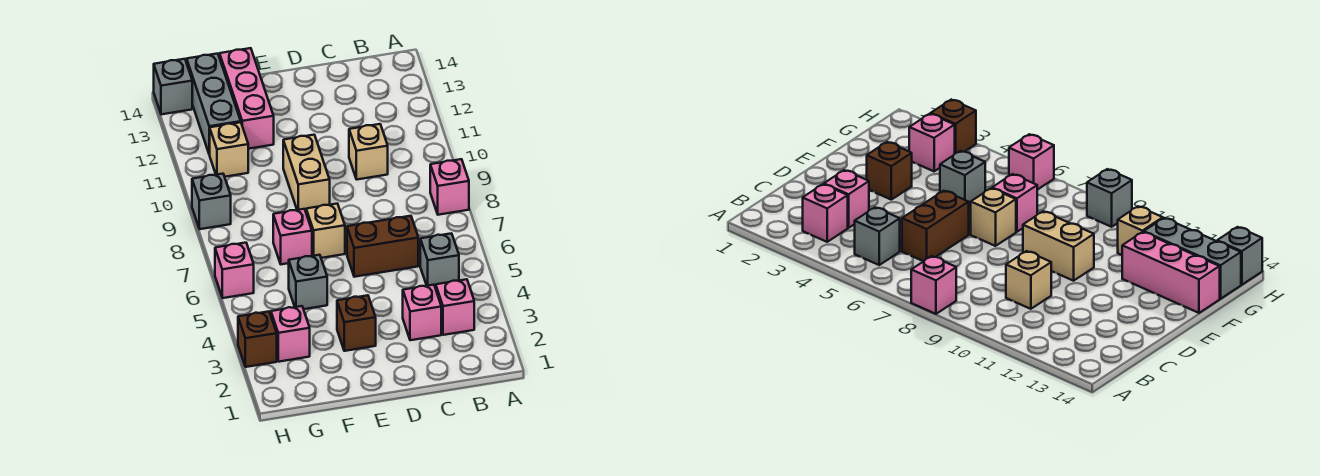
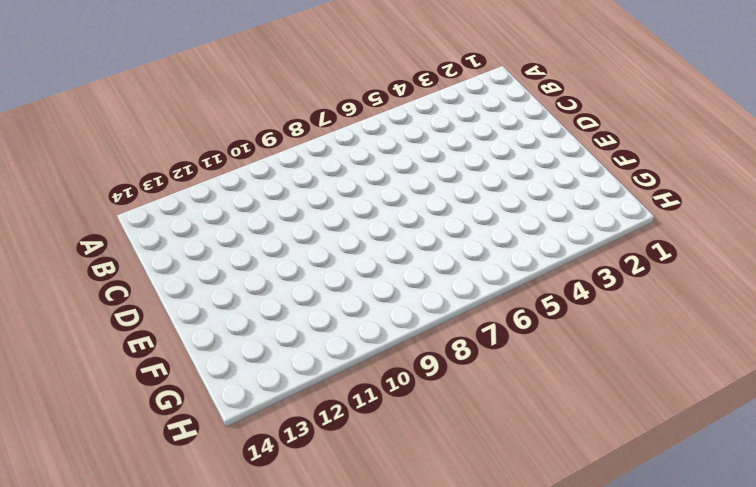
none -> pink 1x1 brick [430,159,469,215]
none -> pink 1x1 brick [436,279,474,335]
none -> grey 1x1 brick [420,233,459,288]

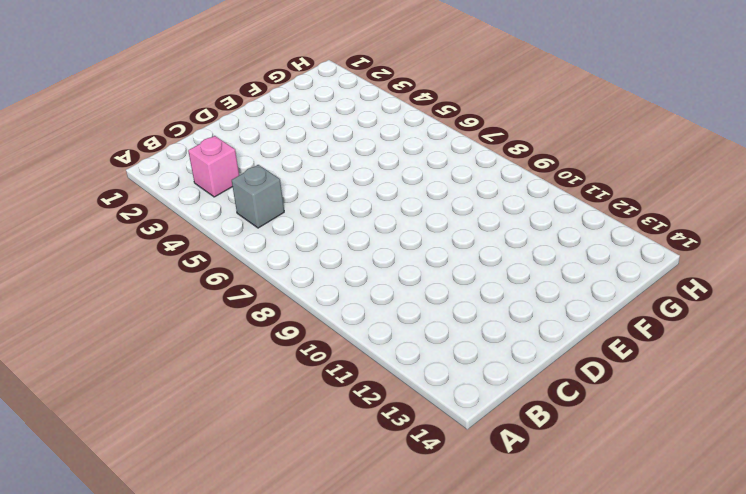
none -> pink 1x1 brick [430,159,469,215]
none -> pink 1x1 brick [403,285,441,340]
none -> brown 1x2 brick [347,216,418,277]

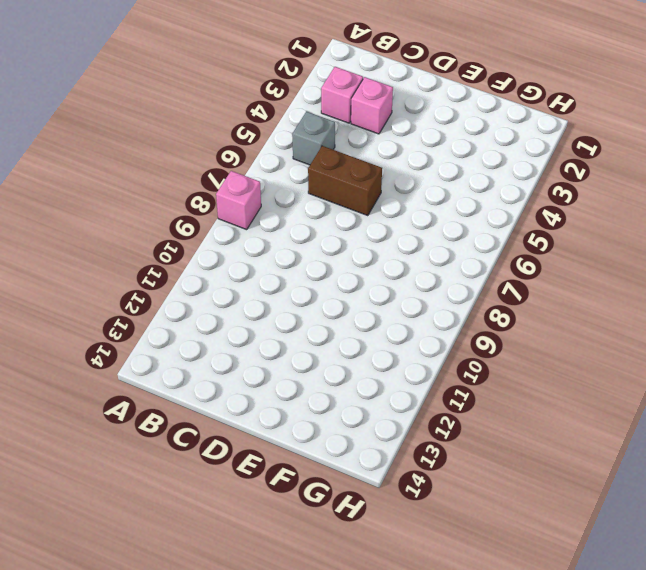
none -> tan 1x1 brick [349,124,388,179]
none -> brown 1x1 brick [337,295,376,351]
none -> tan 1x1 brick [306,204,345,258]

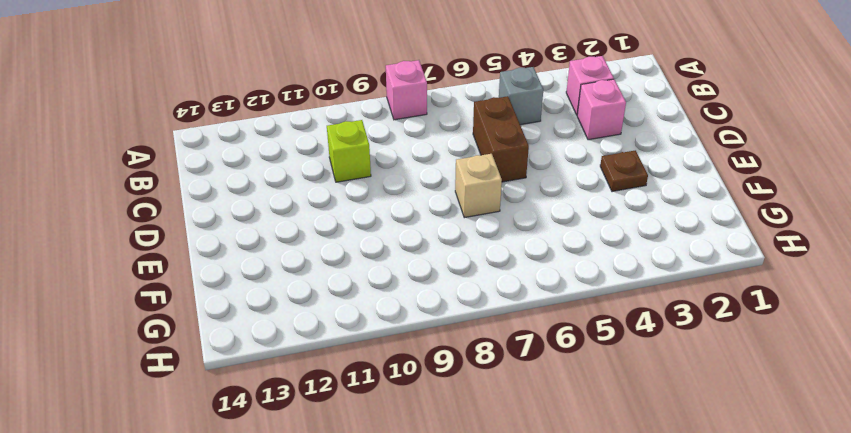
lime 1x1 brick [327,120,371,182] -> tan 1x1 brick [349,124,388,179]
brown 1x1 plate [600,150,648,192] -> brown 1x1 brick [337,295,376,351]
none -> tan 1x2 brick [283,135,330,211]
none -> grey 1x1 brick [289,255,327,309]
none -> pink 1x1 brick [273,209,312,264]

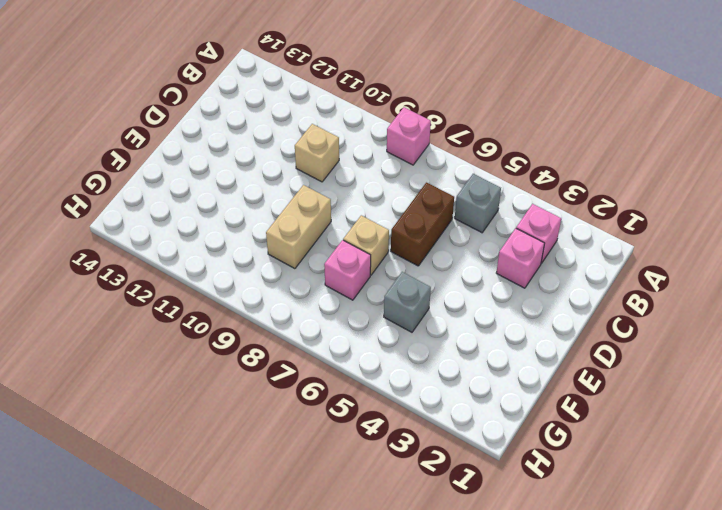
tan 1x2 brick [266,185,331,269] -> tan 1x2 brick turned to [283,135,330,211]
none -> brown 1x1 brick [337,295,376,351]
none -> pink 1x3 brick [220,48,274,149]
none -> pink 1x1 brick [271,306,310,362]

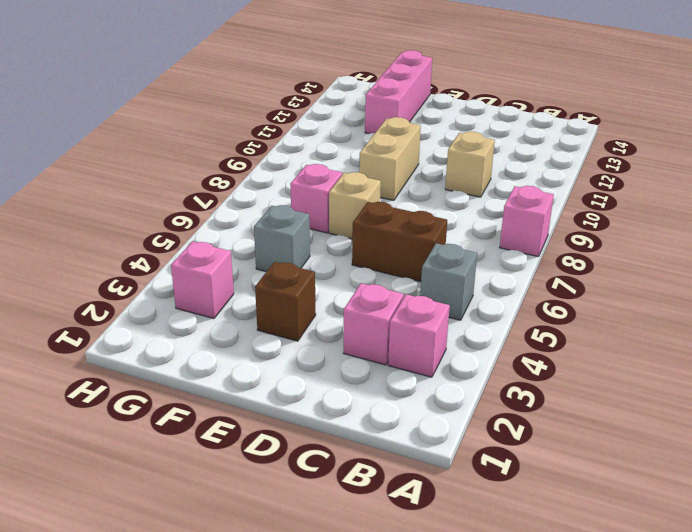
none -> tan 1x1 brick [210,122,248,177]
none -> grey 1x3 brick [187,54,241,155]
none -> brown 1x1 brick [238,311,277,367]

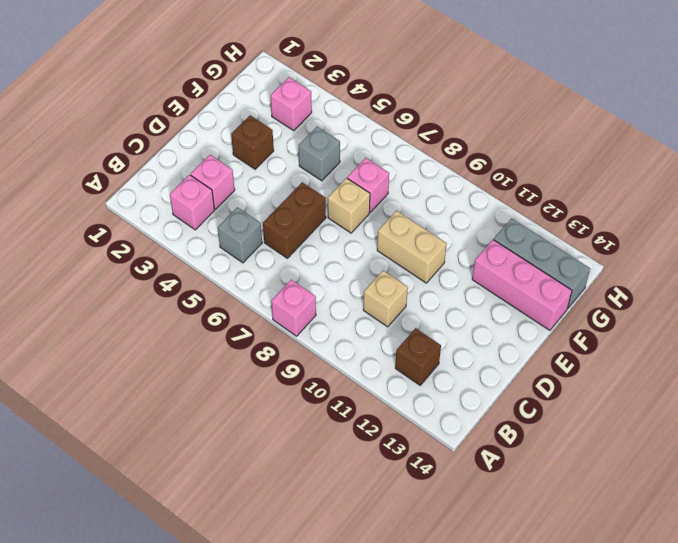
brown 1x1 brick [395,328,441,385] -> brown 1x1 brick moved to [238,311,277,367]
none -> tan 1x1 brick [210,122,248,177]
none -> pink 1x1 brick [215,243,254,298]
none -> grey 1x1 brick [192,174,231,229]

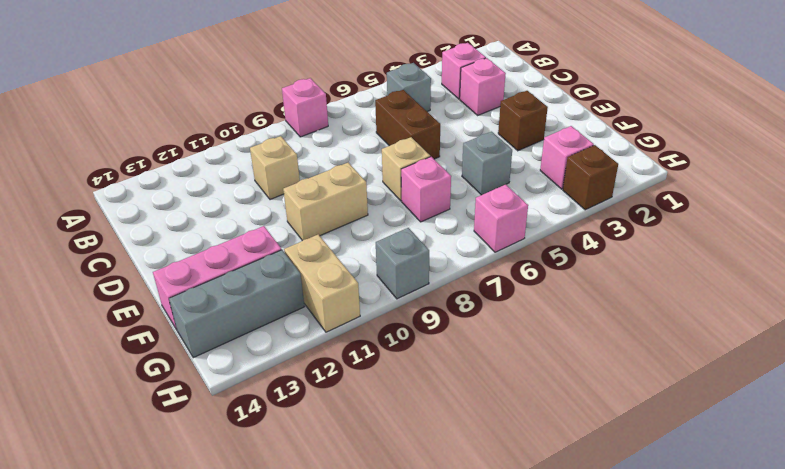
tan 1x2 brick [284,234,360,332] -> tan 1x1 brick [210,122,248,177]
none -> grey 1x1 brick [154,59,192,114]

